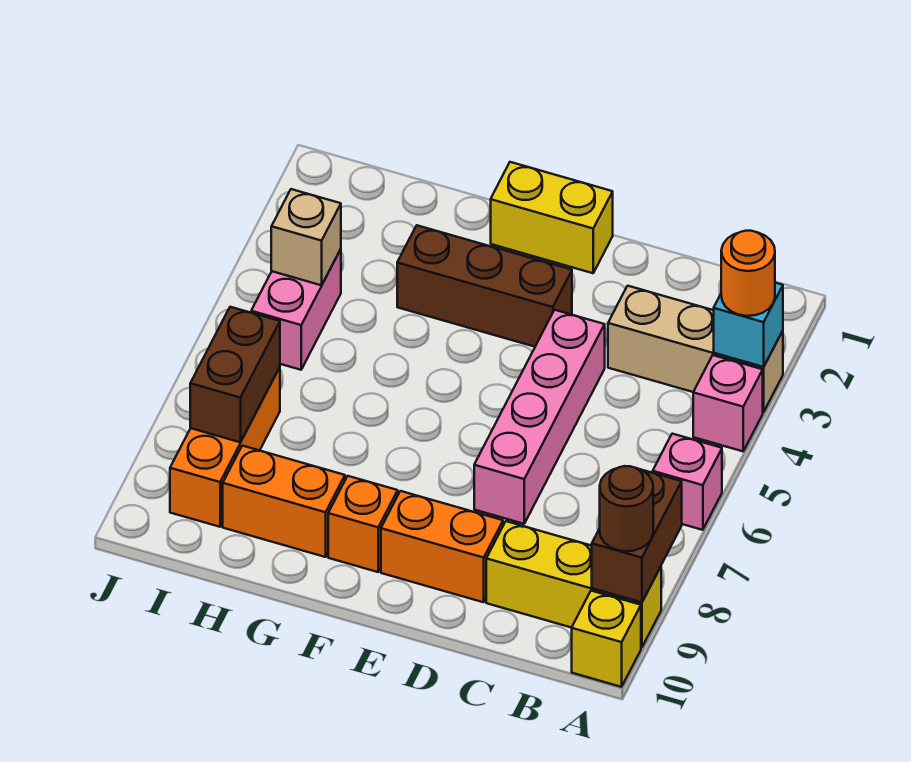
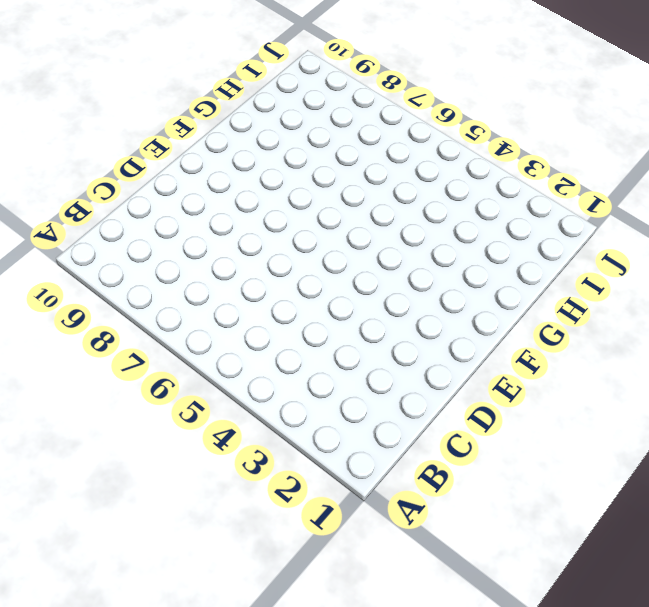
none -> tan 1x3 brick [608,286,783,412]
none -> pink 1x1 brick [693,355,763,451]
none -> pink 1x1 brick [653,434,722,530]

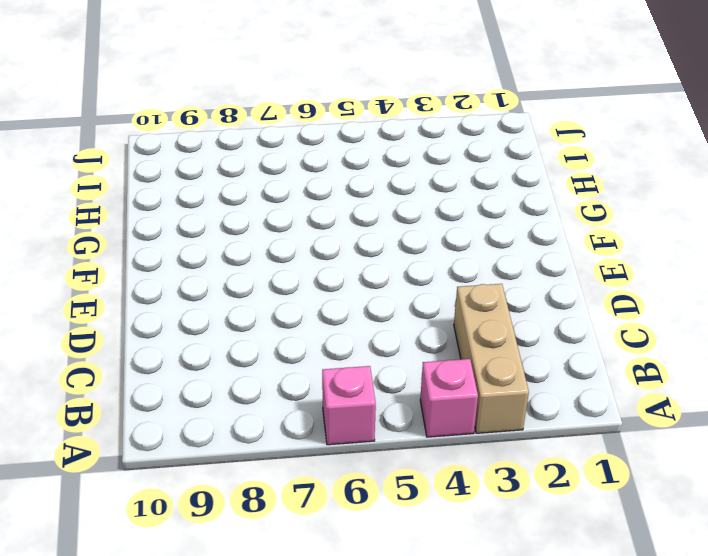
none -> yellow 1x3 brick [486,521,661,648]
none -> yellow 1x1 brick [572,591,641,687]
none -> pink 1x4 brick [474,310,605,524]

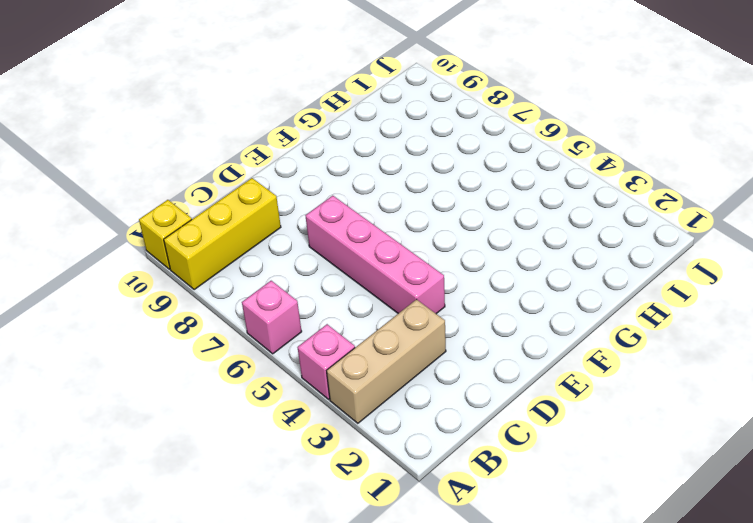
none -> orange 1x2 brick [381,491,503,602]
none -> yellow 1x2 brick [491,162,613,273]
none -> brown 1x3 brick [397,225,572,347]

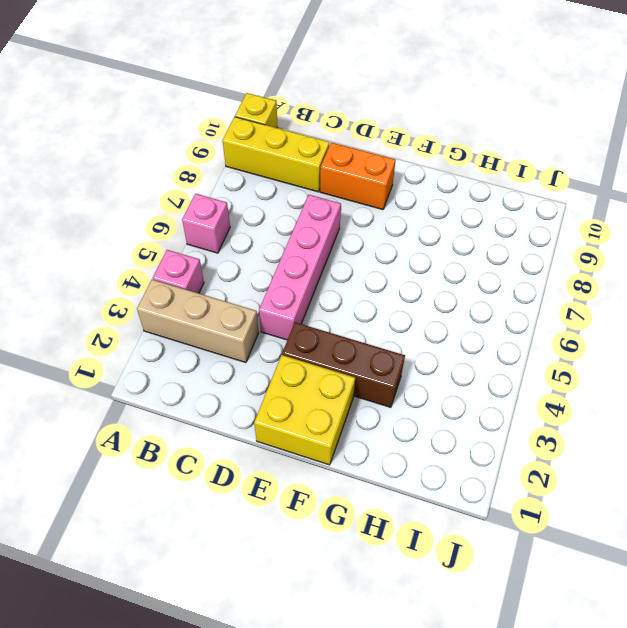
yellow 2x2 brick [254,355,355,465] -> yellow 1x2 brick [491,162,613,273]
none -> orange 1x1 brick [328,476,398,572]
none -> orange 1x2 brick [223,446,345,557]
none -> pink 1x2 brick [251,249,341,370]

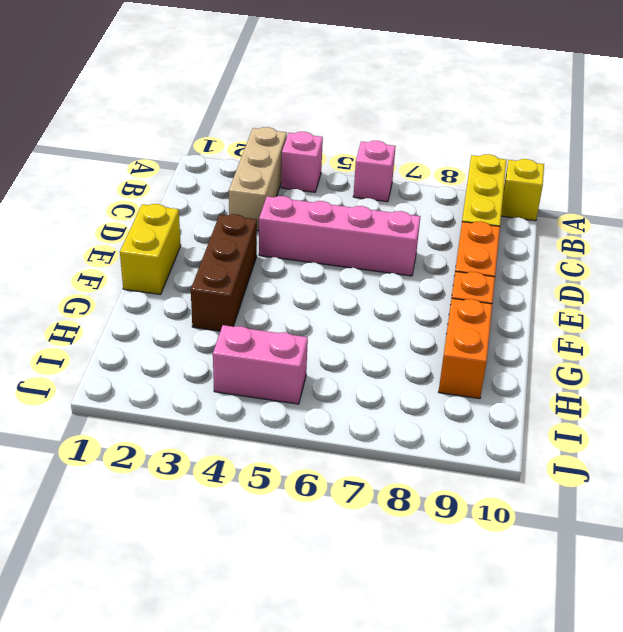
none -> orange 1x3 brick [170,367,280,527]
none -> cyan 1x1 brick [714,283,783,367]
none -> brown 1x2 brick [592,469,682,602]

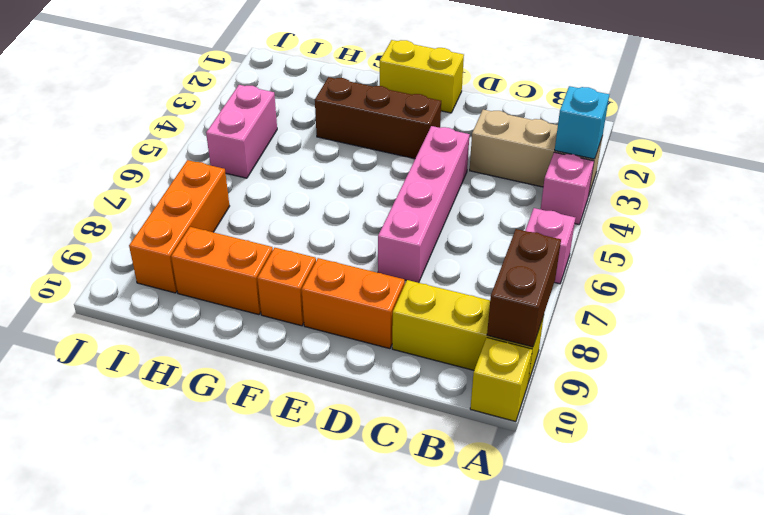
none -> tan 1x1 brick [271,189,341,285]
none -> brown 1x2 brick [190,307,280,442]
none -> orange 1x1 round brick [721,231,775,316]

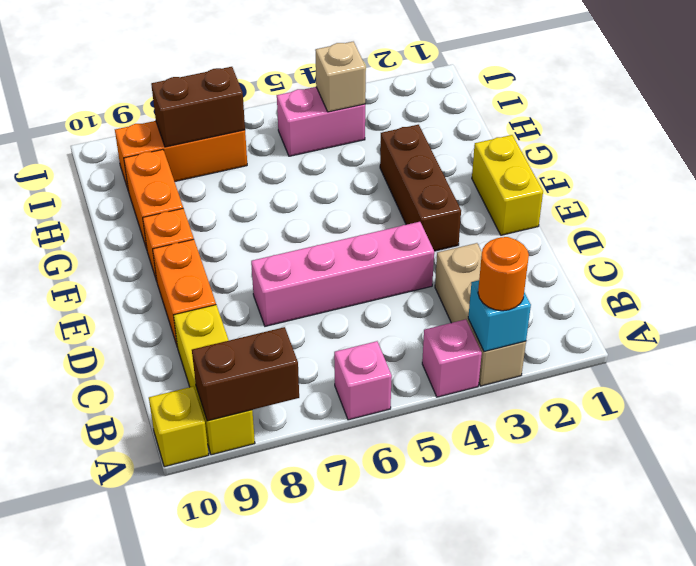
none -> brown 1x1 round brick [600,466,653,551]

